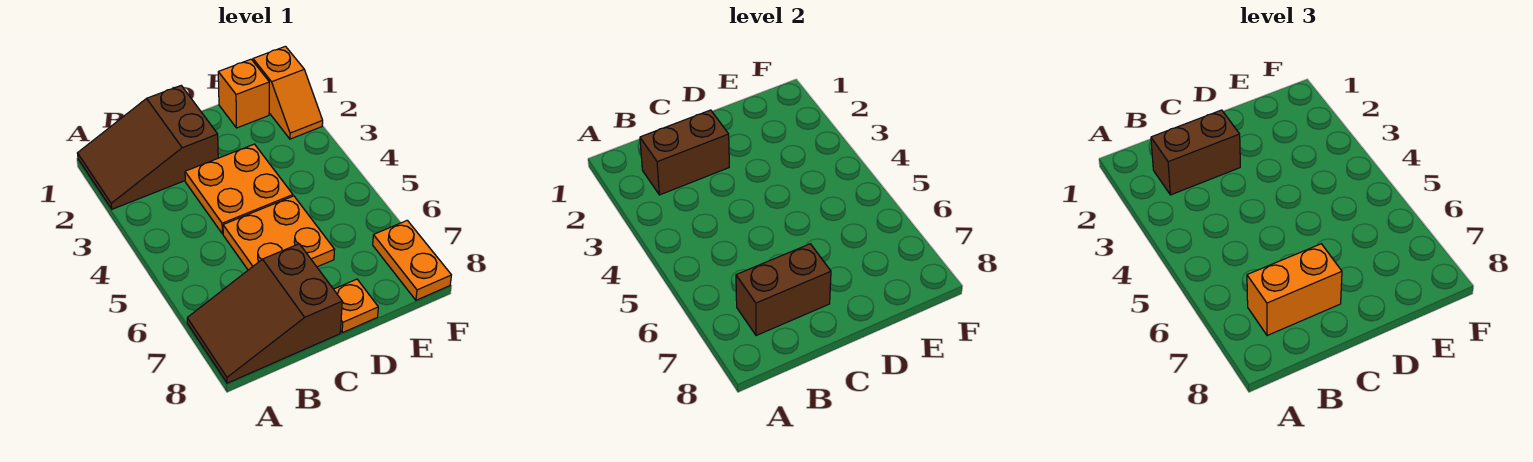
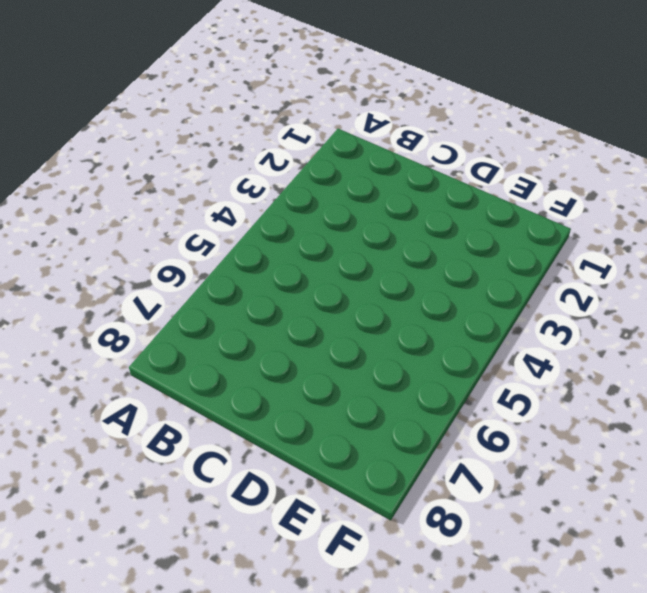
none -> brown 2x3 slope [78,86,218,209]
none -> brown 2x3 slope [187,244,342,383]
none -> orange 2x2 plate [185,144,293,234]

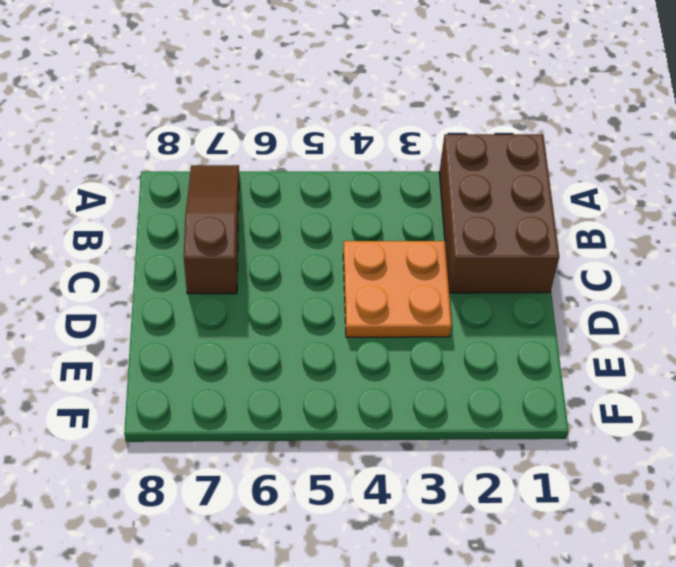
brown 2x3 brick [439,134,559,293] -> brown 2x3 slope [78,86,218,209]
brown 1x3 slope [184,165,239,294] -> brown 2x3 slope [187,244,342,383]
none -> orange 2x2 plate [223,196,334,270]
none -> orange 1x1 plate [334,279,378,333]
none -> orange 1x1 brick [218,59,269,128]

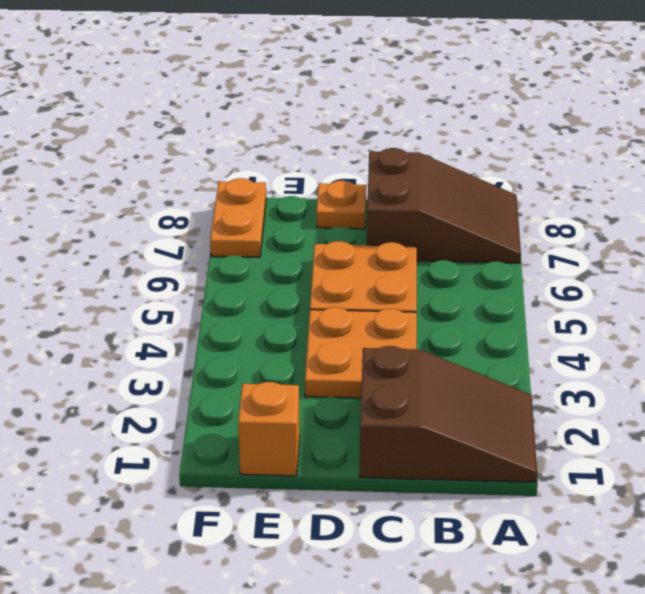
none -> orange 1x2 slope [253,46,323,139]
none -> brown 1x2 brick [640,110,729,195]
none -> brown 1x2 brick [736,244,831,336]

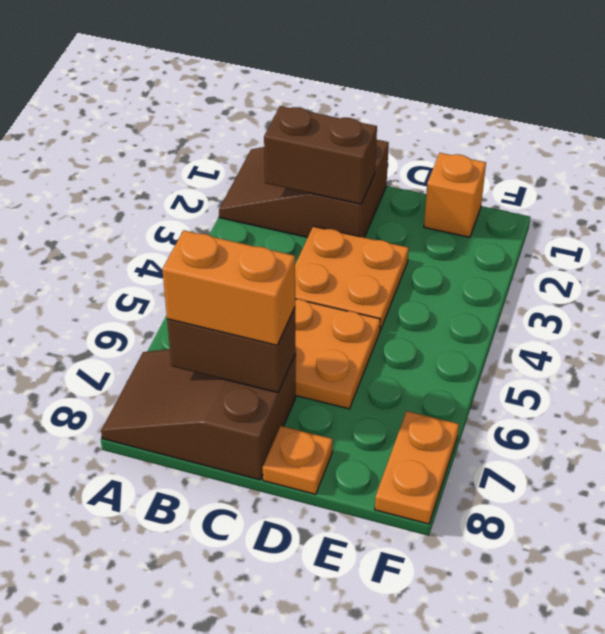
none -> orange 1x2 slope [253,46,323,139]
none -> brown 1x2 brick [1151,110,1240,195]

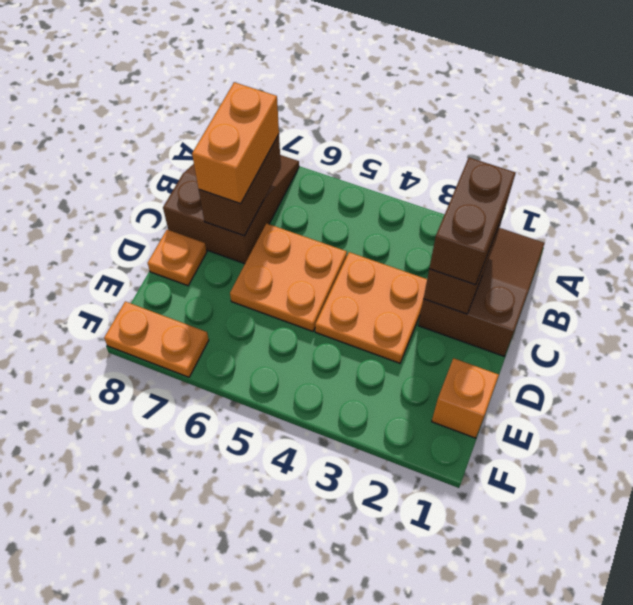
none -> orange 1x2 slope [253,46,323,139]

